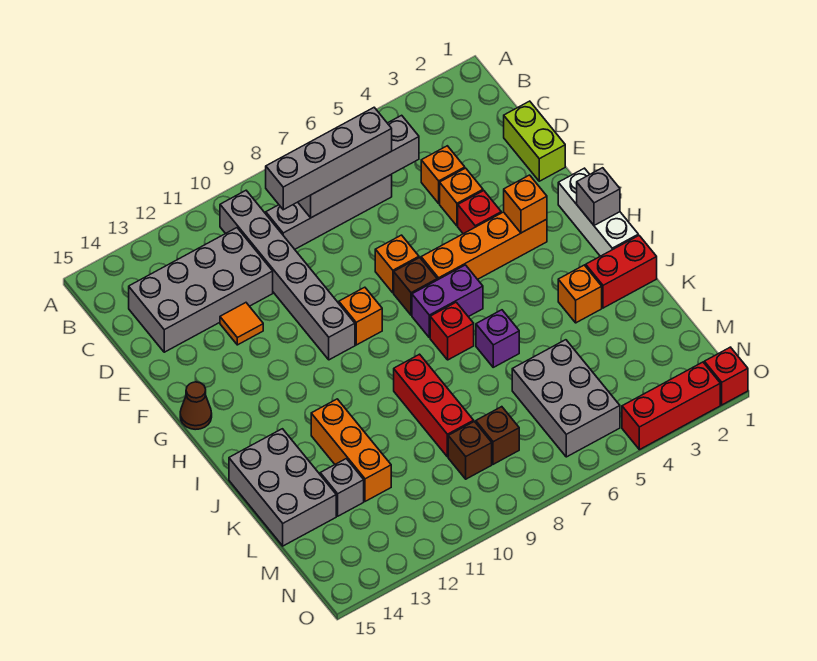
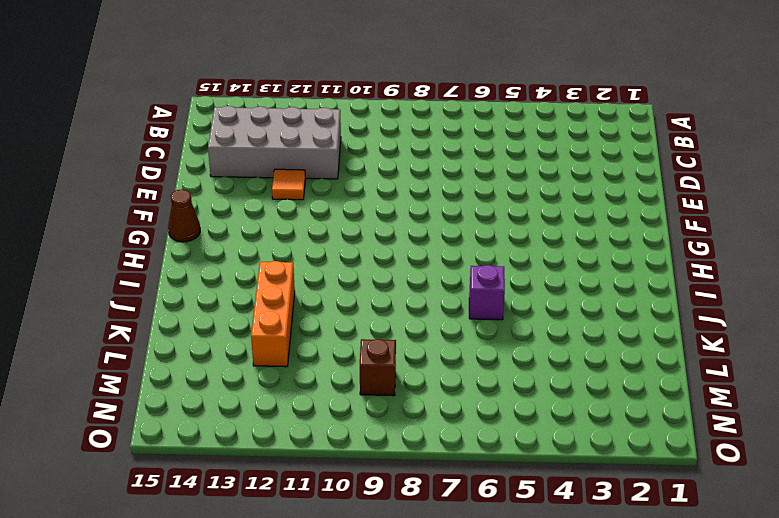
none -> grey 1x6 brick [220,191,355,360]
none -> grey 1x4 brick [266,174,392,249]
none -> lime 1x2 brick [504,101,565,181]
none -> orange 1x1 brick [421,146,465,203]

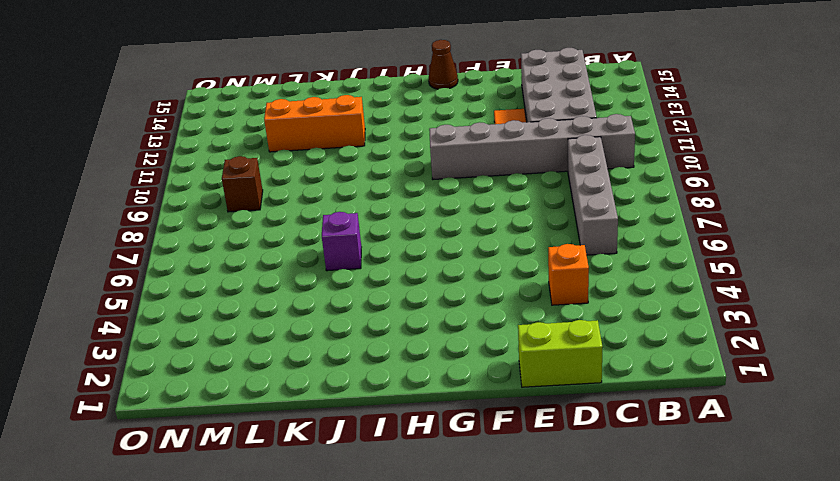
none -> orange 1x1 brick [440,168,483,226]
none -> red 1x1 brick [458,191,501,234]
none -> orange 1x1 brick [375,235,419,293]
none -> white 1x3 brick [558,168,638,256]

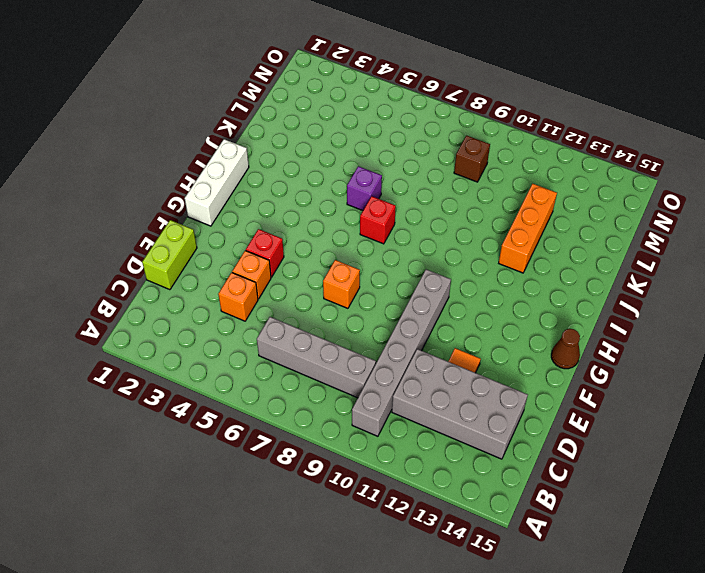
none -> orange 1x4 brick [421,212,547,280]
none -> brown 1x1 brick [394,258,437,315]
none -> orange 1x1 brick [339,287,382,345]
none -> purple 1x2 brick [412,265,483,338]

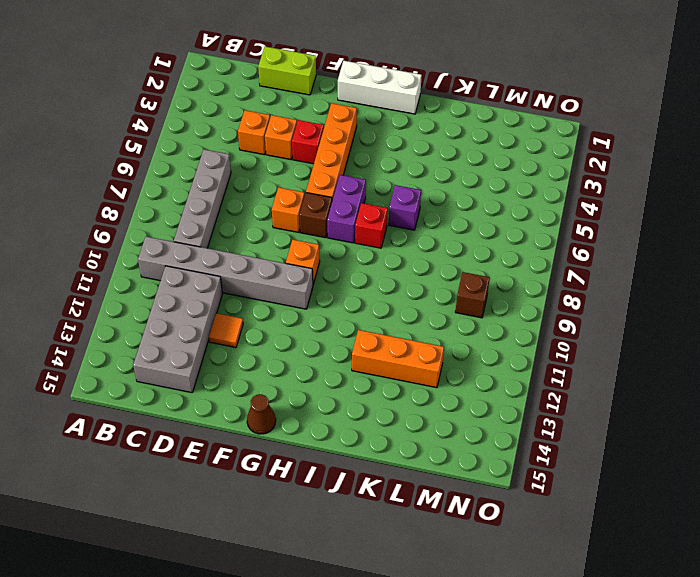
none -> red 1x2 brick [586,236,657,308]
none -> orange 1x1 brick [558,265,602,323]
none -> red 1x3 brick [394,354,474,457]
none -> grey 2x3 brick [229,429,336,546]

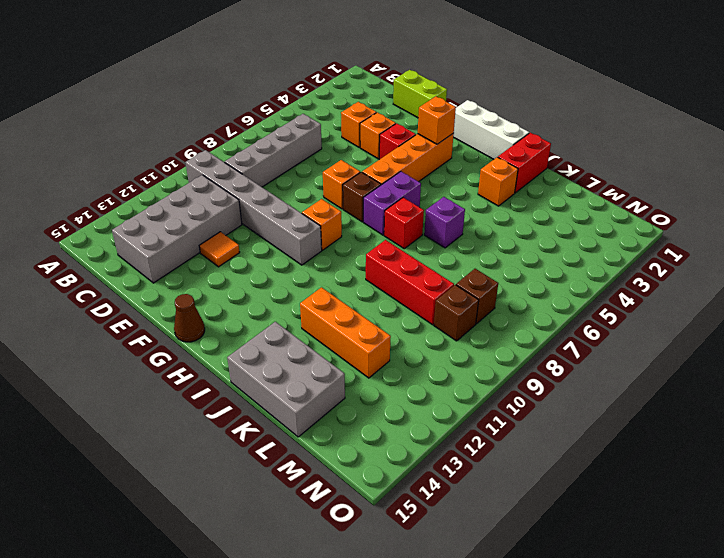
none -> grey 2x3 brick [512,340,620,457]
none -> grey 1x1 brick [320,459,364,516]
none -> red 1x1 brick [704,347,748,405]
none -> red 1x3 brick [622,362,720,450]

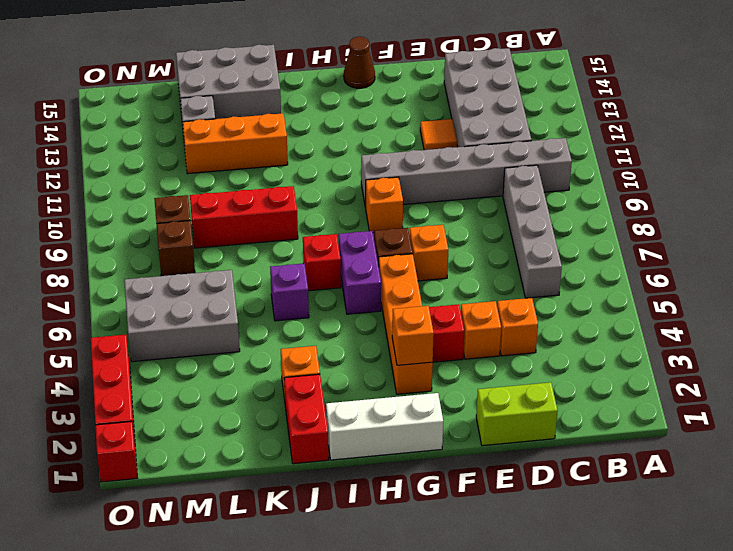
none -> grey 1x4 brick [298,115,419,218]
none -> grey 1x1 brick [577,168,620,225]
none -> grey 1x4 brick [266,108,392,210]

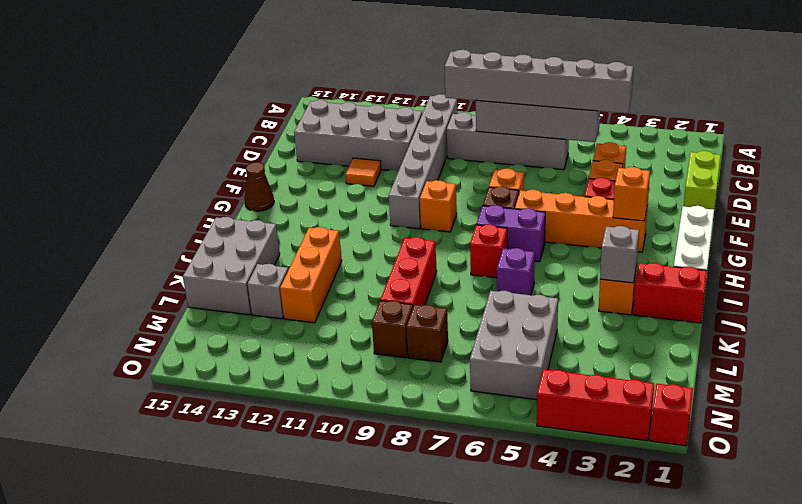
grey 1x6 brick [444,50,634,114] -> grey 1x4 brick [266,108,392,210]
grey 1x1 brick [600,226,639,283] -> grey 1x1 brick moved to [577,168,620,225]

